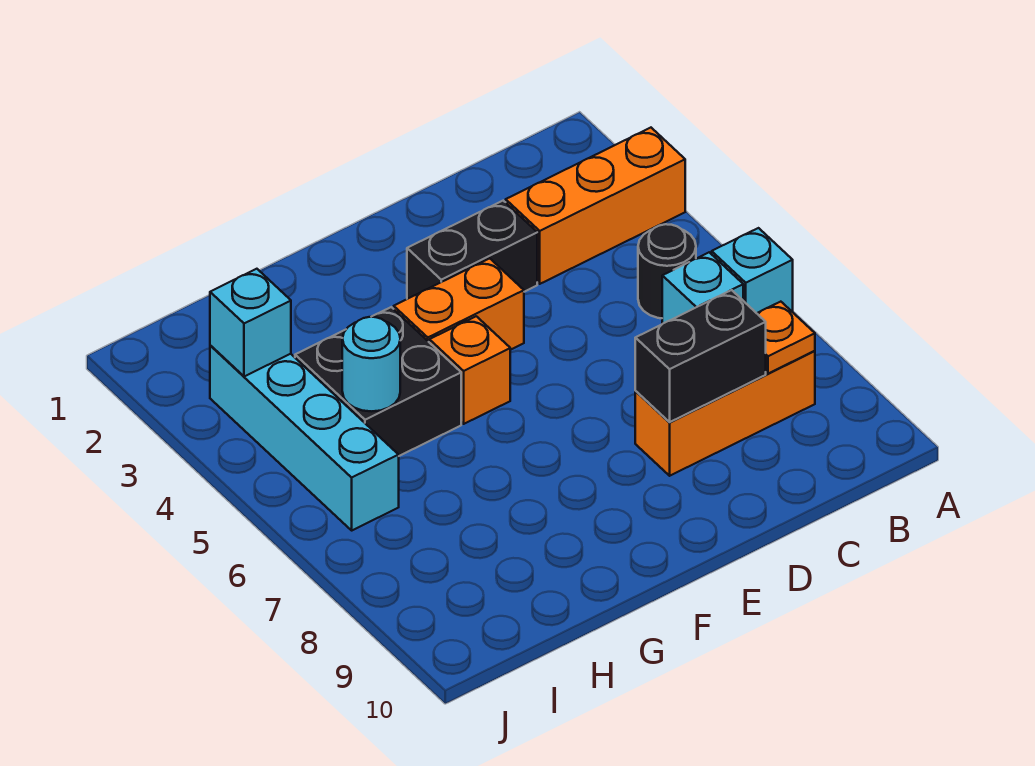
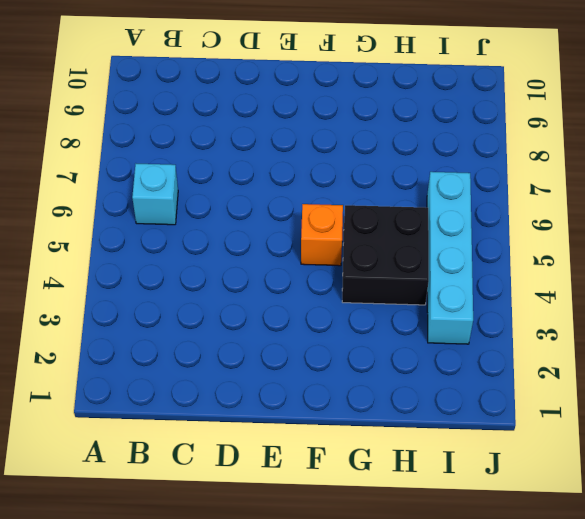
none -> orange 1x3 brick [506,128,685,284]
none -> cyan 1x1 brick [712,228,793,313]
none -> black 1x1 round brick [638,224,696,318]

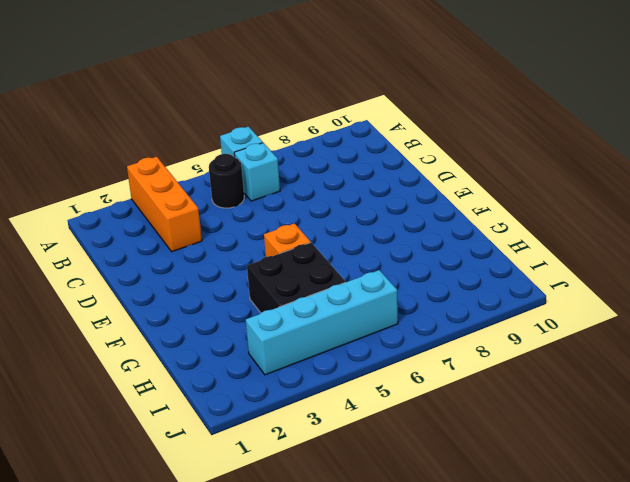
none -> orange 1x3 brick [635,351,815,476]
none -> black 1x2 brick [407,201,537,299]
none -> orange 1x2 brick [394,258,524,350]

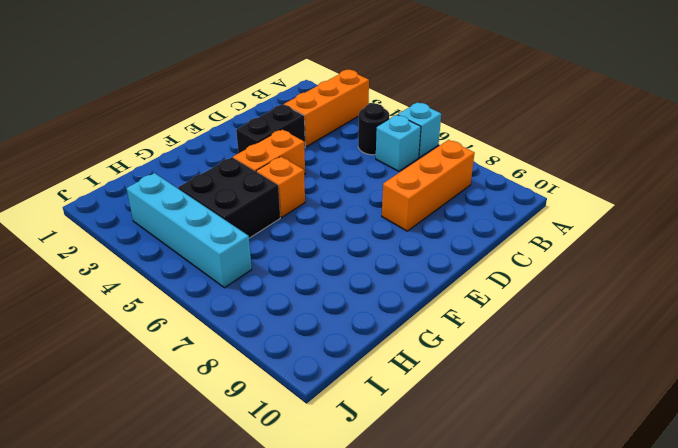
none -> orange 1x1 plate [757,302,815,374]
none -> black 1x2 brick [635,290,766,422]
none -> cyan 1x1 round brick [342,317,400,411]

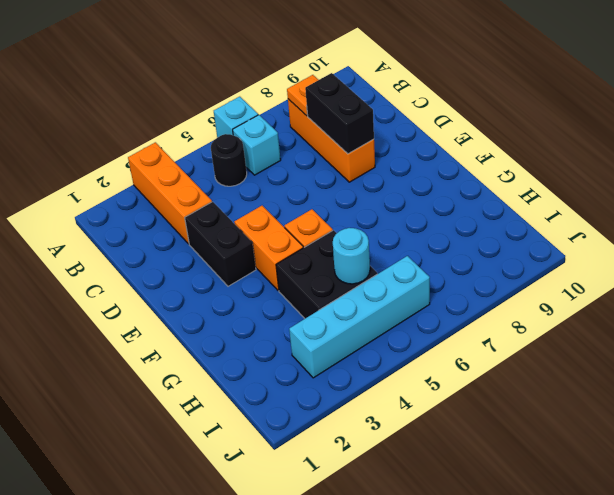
none -> cyan 1x1 brick [210,269,291,377]

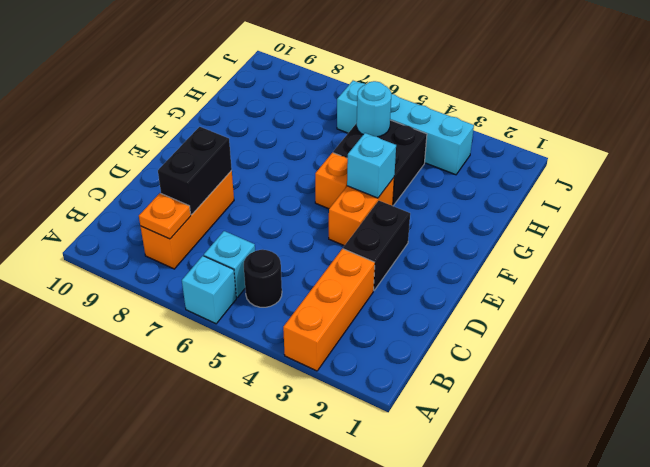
cyan 1x1 brick [347,133,396,198] -> cyan 1x1 brick moved to [210,269,291,377]

